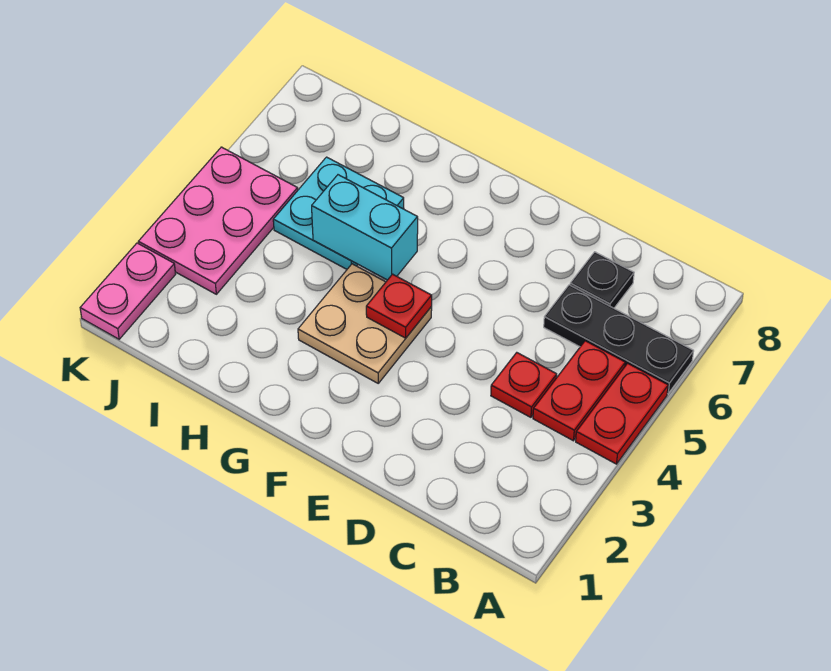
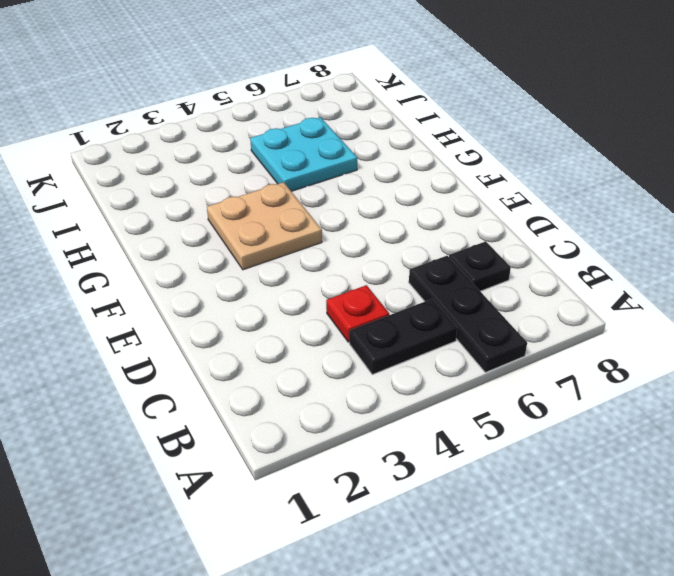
black 1x2 plate [349,299,457,374] -> red 1x2 plate [533,341,625,441]
none -> red 1x2 plate [576,363,668,464]
none -> pink 2x3 plate [138,147,298,294]

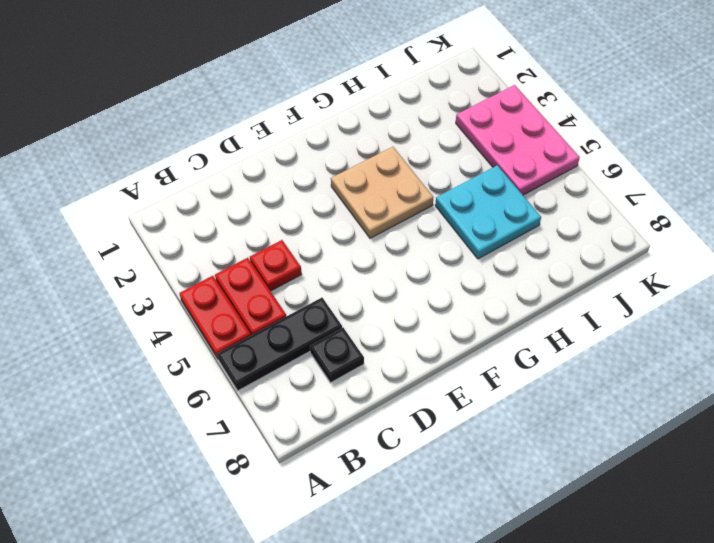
none -> pink 1x2 plate [80,243,176,339]
none -> red 1x1 plate [366,274,432,338]

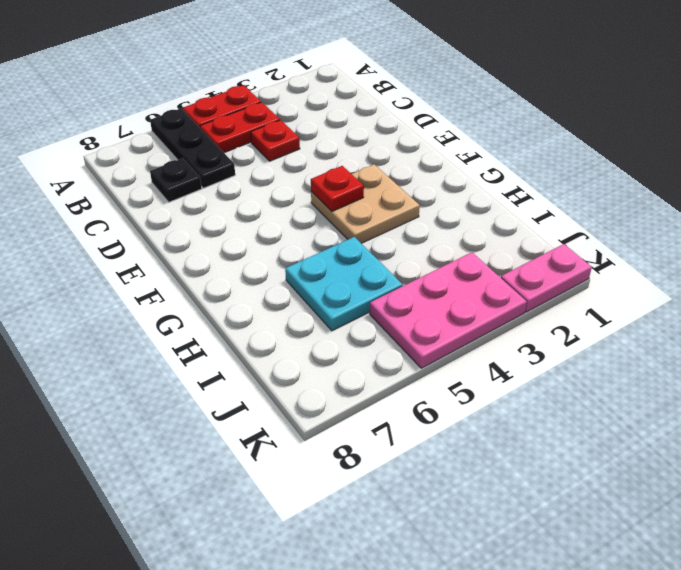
none -> cyan 1x2 brick [312,175,418,280]

